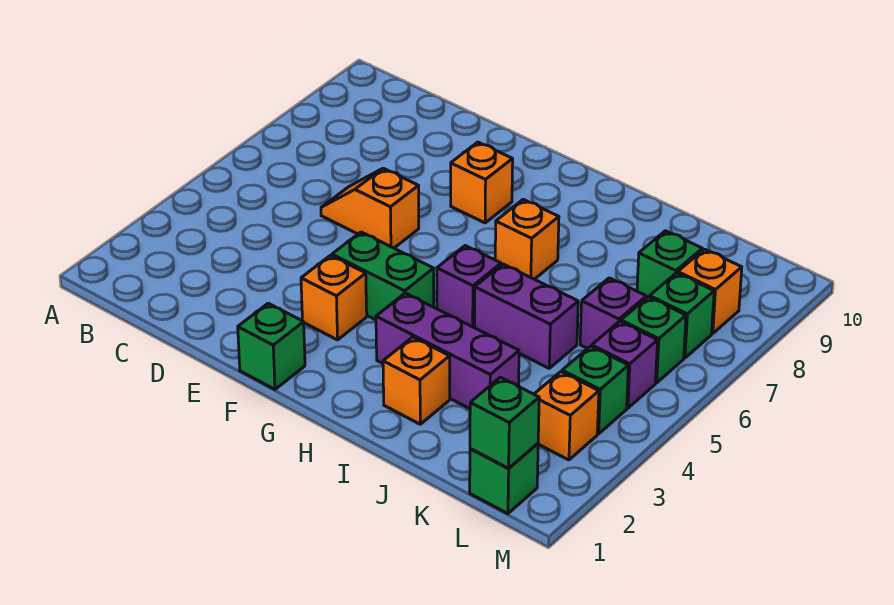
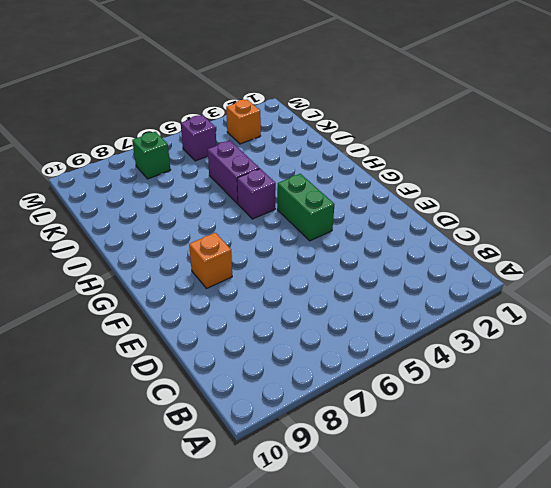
none -> orange 1x2 slope [321,168,419,248]
none -> green 1x1 brick [238,303,305,389]
none -> orange 1x1 brick [301,255,367,340]

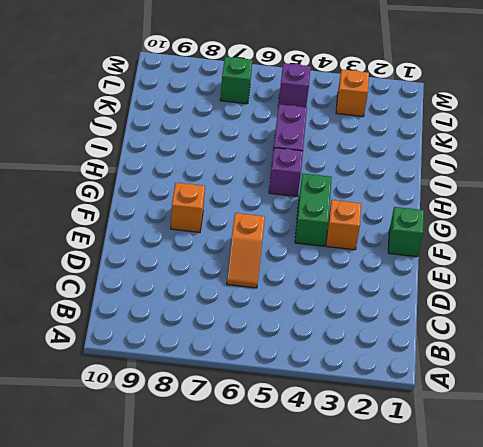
none -> purple 1x3 brick [376,293,519,409]
none -> orange 1x1 brick [495,199,559,279]
none -> orange 1x1 brick [383,337,450,424]

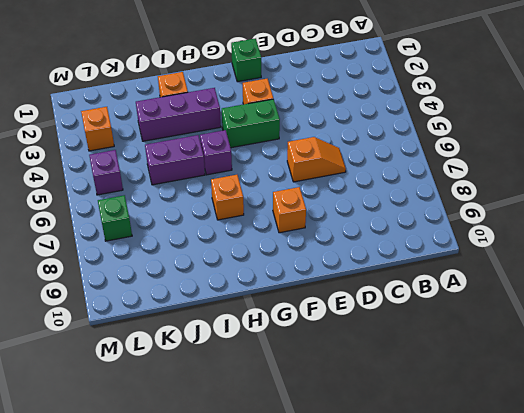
none -> purple 1x1 brick [580,278,646,349]
none -> green 1x1 brick [637,231,702,298]
none -> green 1x1 brick [470,443,538,514]

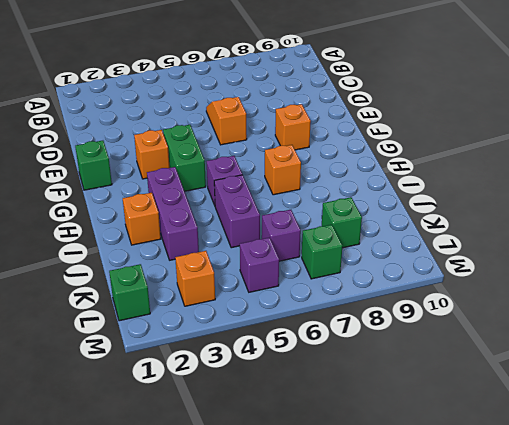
none -> green 1x1 brick [562,346,628,434]
none -> green 1x1 brick [621,297,686,383]
none -> orange 1x1 brick [678,249,742,334]

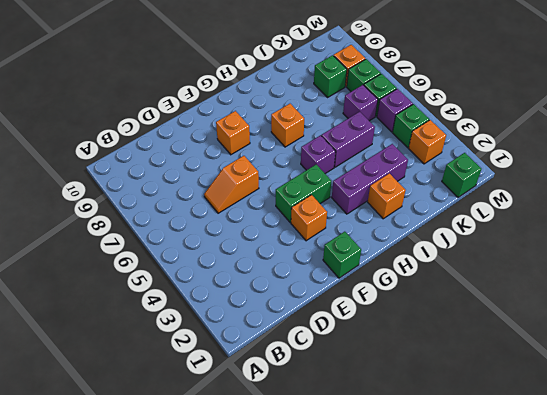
none -> green 1x1 brick [470,377,539,468]

